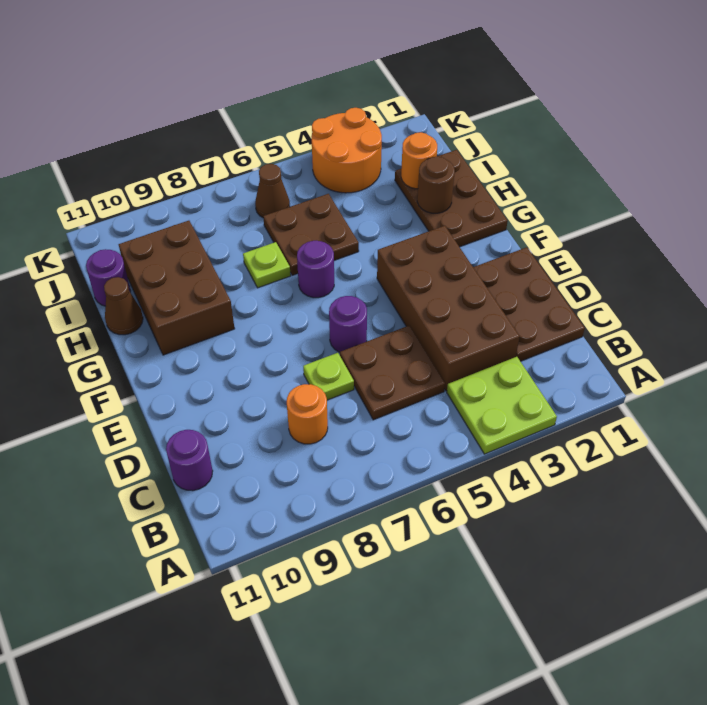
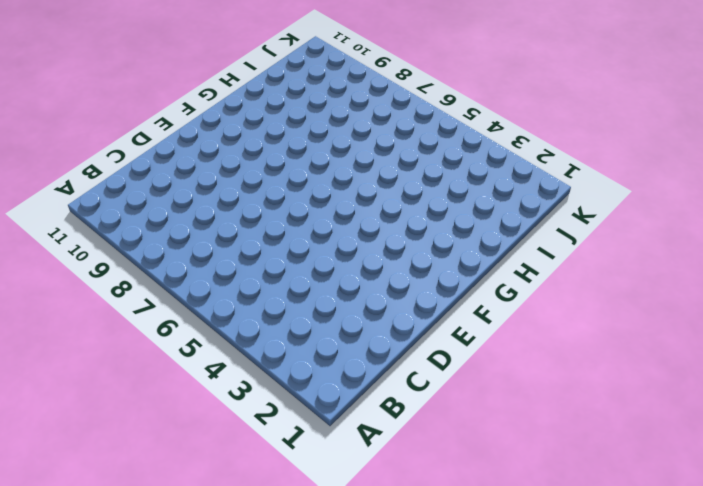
none -> lime 2x2 plate [447,357,557,454]
none -> brown 2x3 plate [473,247,585,361]
none -> brown 2x4 brick [377,226,520,391]

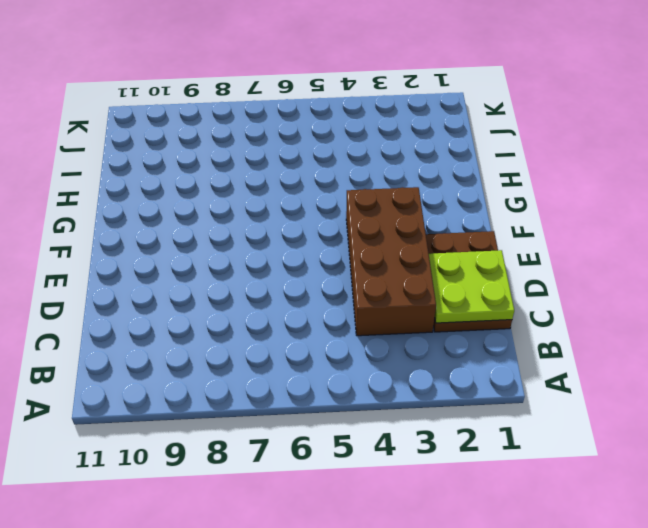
lime 2x2 plate [429,250,514,323] -> lime 2x2 plate moved to [447,357,557,454]
none -> brown 2x2 plate [340,325,445,420]
none -> orange 1x1 round brick [287,384,328,444]
none -> purple 1x1 round brick [166,430,213,491]

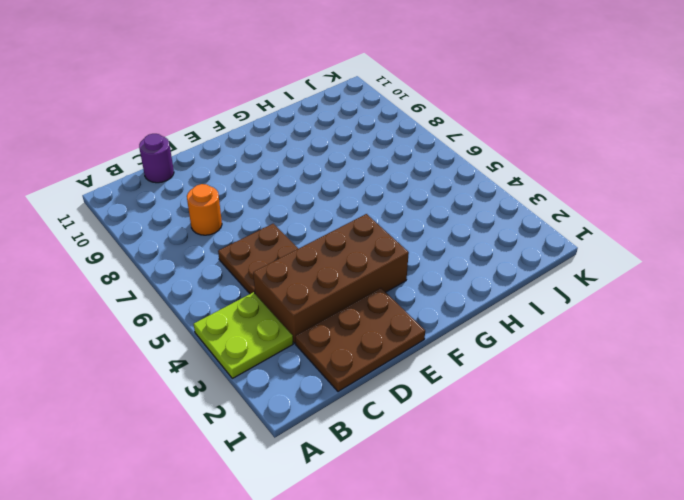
none -> lime 1x1 plate [303,353,354,400]
none -> purple 1x1 round brick [329,296,367,352]
none -> brown 2x3 plate [395,150,508,247]

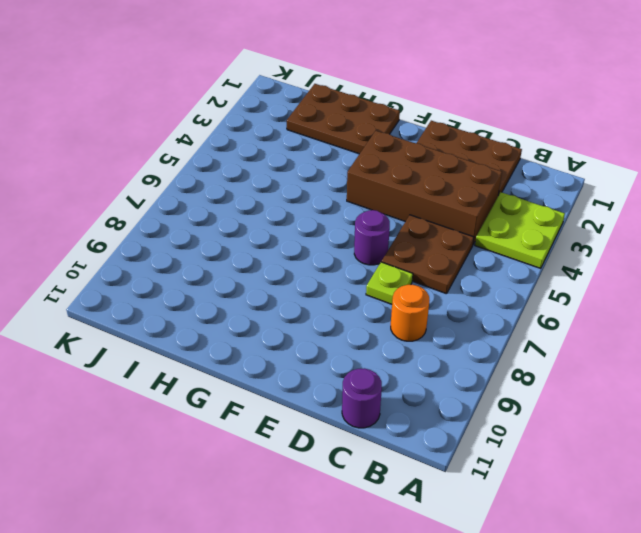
none -> purple 1x1 round brick [297,241,334,298]
none -> brown 2x3 brick [119,221,235,355]
none -> brown 2x2 plate [263,194,359,275]

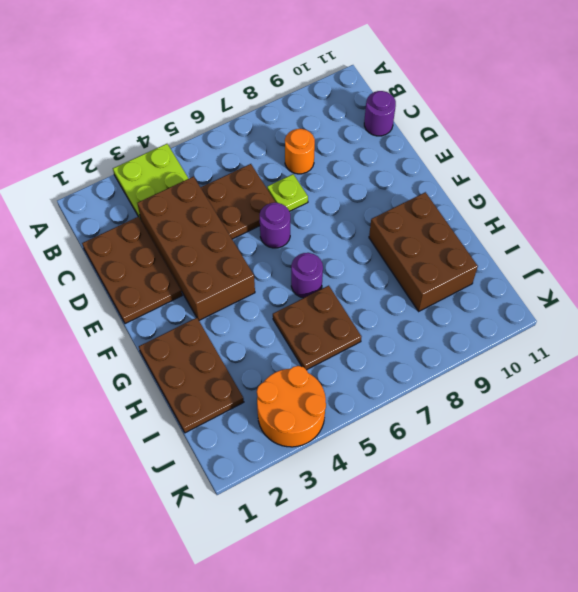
none -> lime 1x1 plate [243,242,291,288]
none -> brown 1x1 cone [104,277,143,335]
none -> purple 1x1 round brick [86,249,131,306]

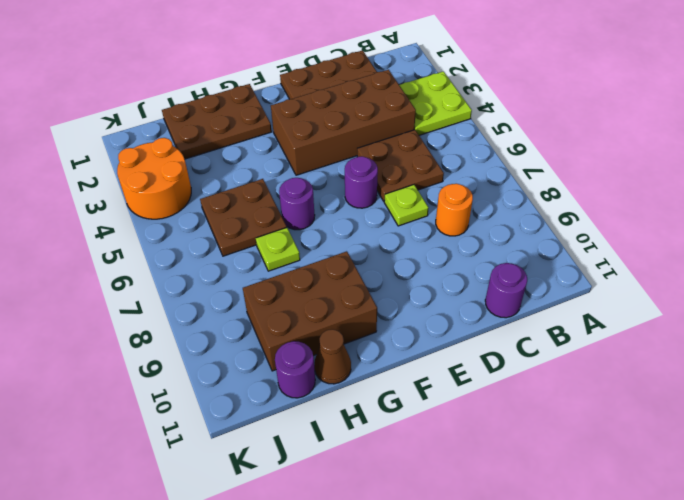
none -> brown 1x1 cone [255,164,290,217]
none -> brown 1x1 round brick [417,156,455,213]
none -> orange 1x1 round brick [401,132,437,189]

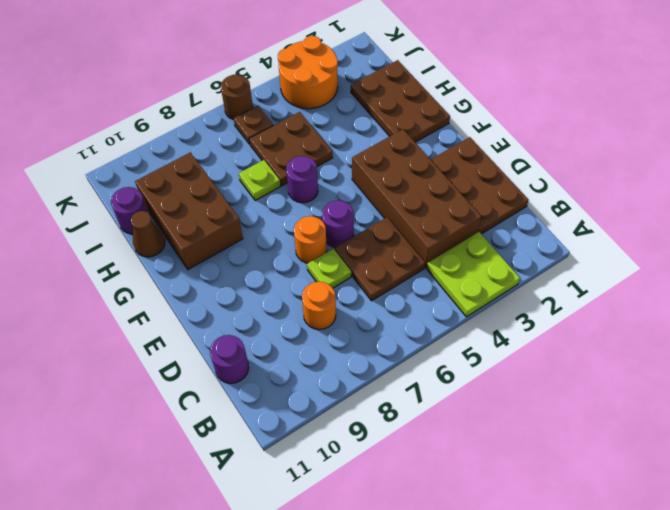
orange 1x1 round brick [294,216,327,263] -> orange 1x1 round brick moved to [401,132,437,189]
brown 1x1 plate [234,106,273,144] -> brown 1x1 cone [255,164,290,217]
brown 1x1 round brick [221,75,253,120] -> brown 1x1 round brick moved to [417,156,455,213]

